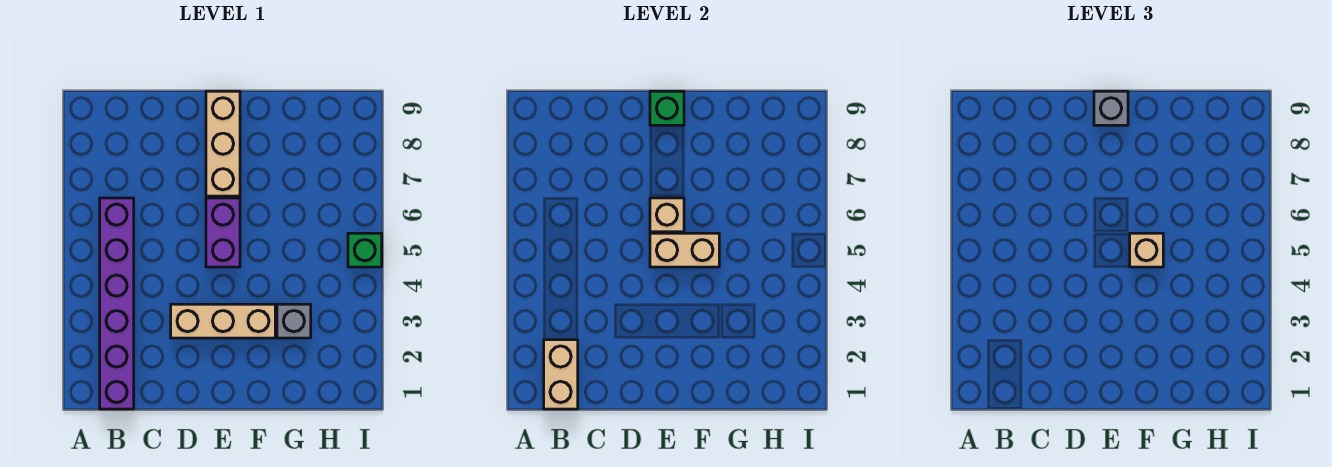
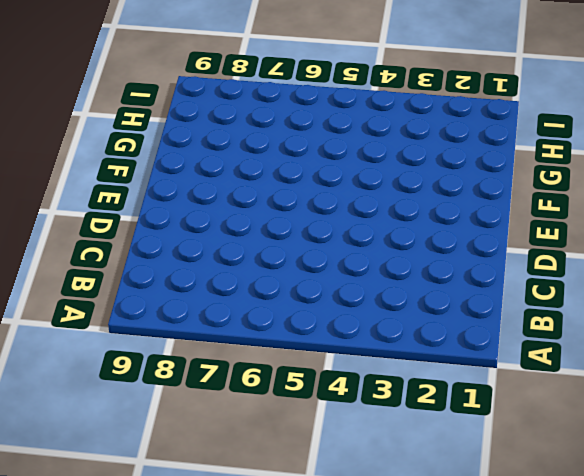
none -> purple 1x6 brick [100,198,134,409]
none -> tan 1x3 brick [171,304,275,338]
none -> purple 1x2 brick [206,198,240,267]

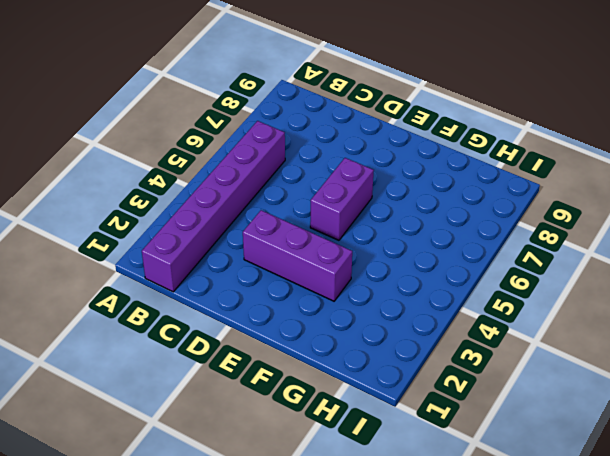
purple 1x3 brick [243,210,352,301] -> tan 1x3 brick [171,304,275,338]
none -> tan 1x3 brick [206,91,240,196]
none -> grey 1x1 brick [277,304,311,338]
none -> green 1x1 brick [348,233,382,267]

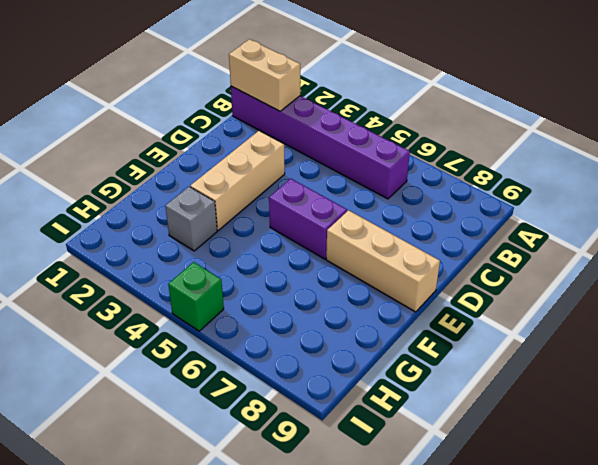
none -> tan 1x2 brick [650,233,719,267]
none -> tan 1x1 brick [650,198,684,232]
none -> green 1x1 brick [650,91,684,125]

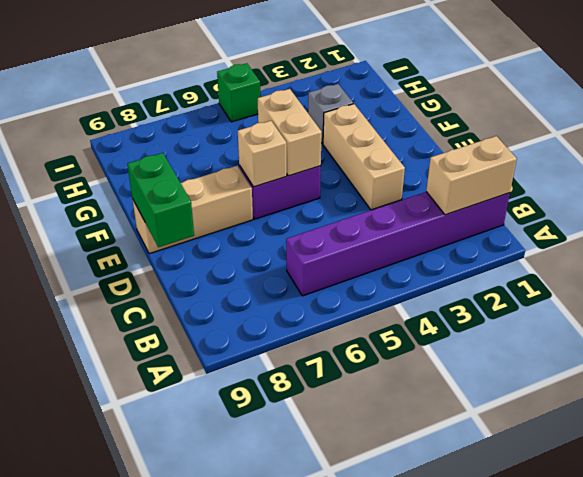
green 1x2 brick [127,153,194,247] -> green 1x1 brick [650,91,684,125]
none -> grey 1x1 brick [1094,91,1128,125]
none -> tan 1x1 brick [1130,233,1163,267]

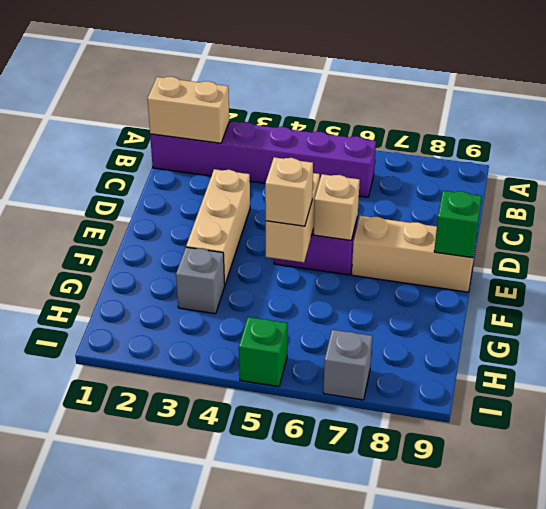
grey 1x1 brick [323,330,372,400] -> grey 1x1 brick moved to [1094,91,1128,125]

